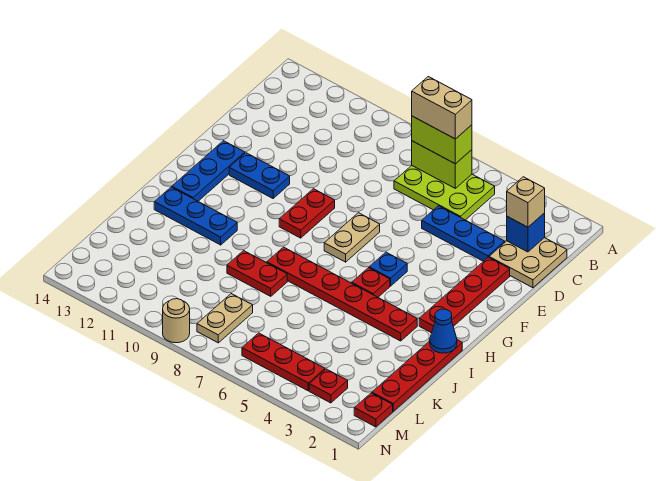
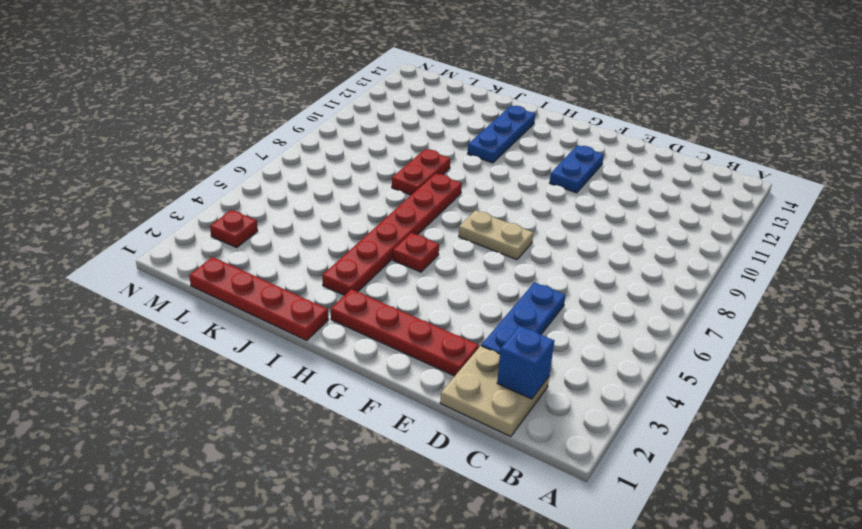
none -> lime 2x3 plate [394,166,495,220]
none -> red 1x2 plate [279,189,335,238]
none -> blue 1x3 plate [172,141,245,201]

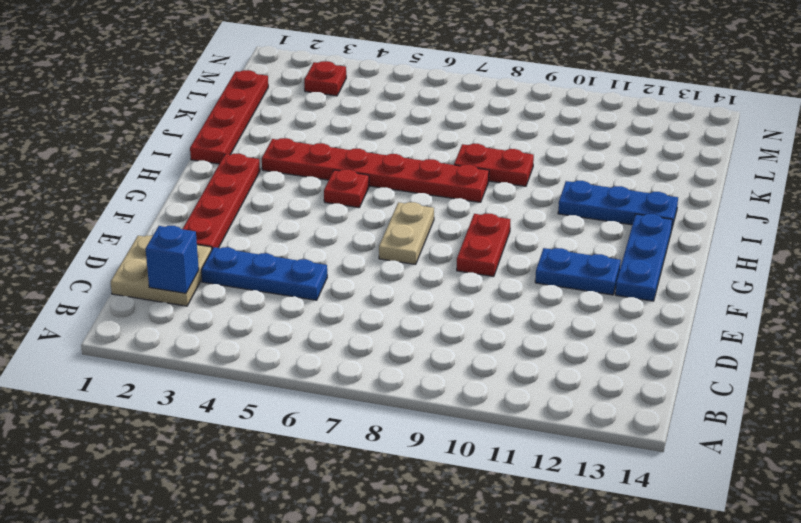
none -> lime 2x3 plate [394,166,495,220]
none -> blue 1x1 plate [369,252,407,286]
none -> tan 1x2 plate [197,294,253,343]

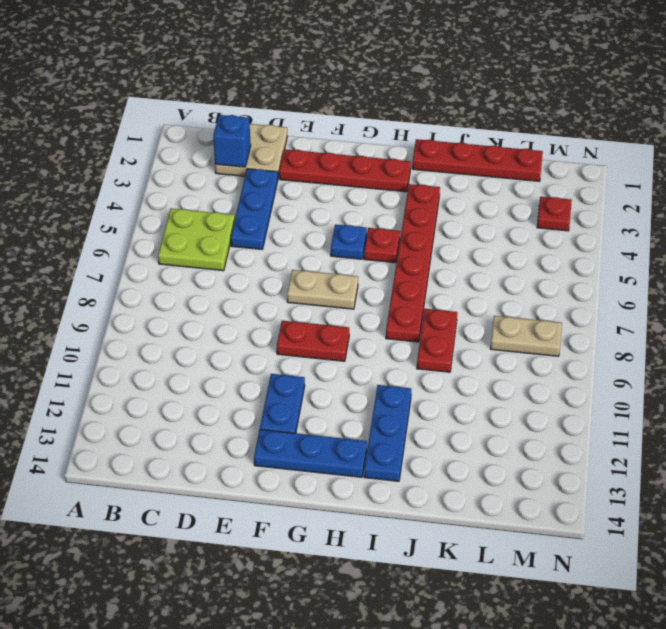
lime 2x2 plate [158,209,235,271] -> lime 2x3 plate [394,166,495,220]
none -> red 1x1 plate [354,393,393,427]
none -> red 1x3 plate [242,333,325,391]
none -> tan 1x1 round brick [163,299,190,343]

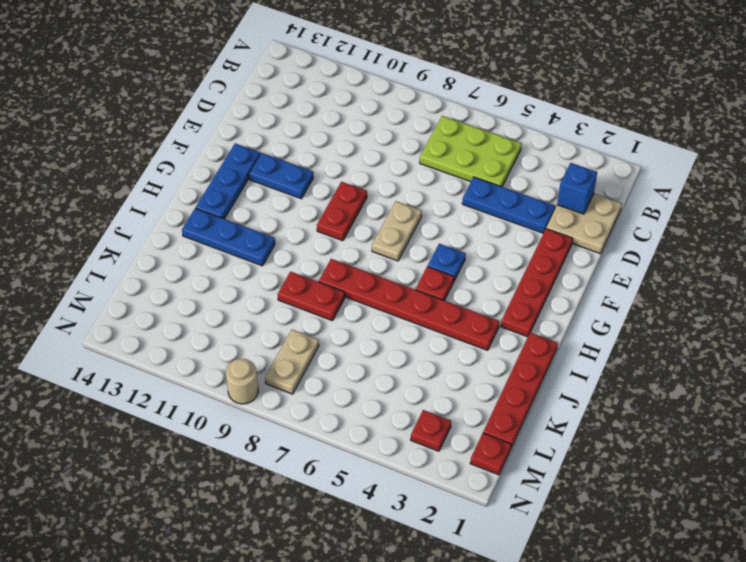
none -> red 1x3 plate [242,333,325,391]
none -> lime 1x2 brick [412,141,472,188]
none -> blue 1x1 cone [430,309,457,353]

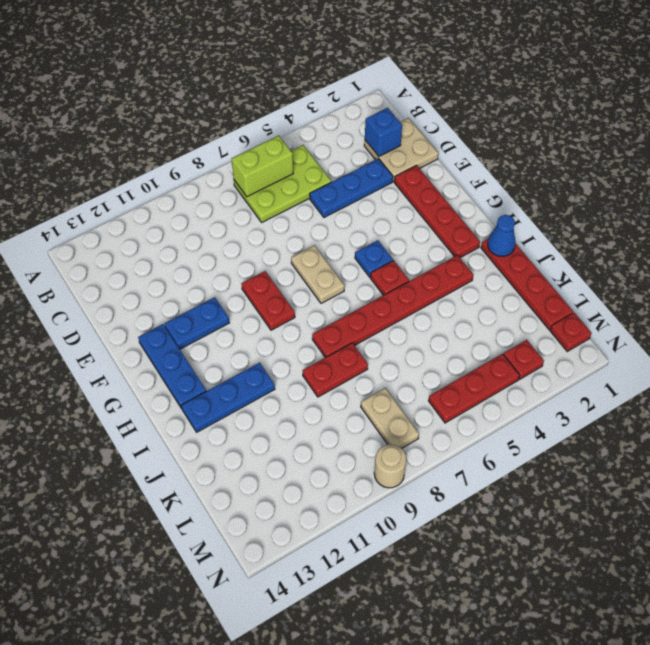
none -> lime 1x2 brick [412,116,472,164]
none -> tan 1x1 brick [507,177,545,227]
none -> tan 1x2 brick [412,77,472,139]

